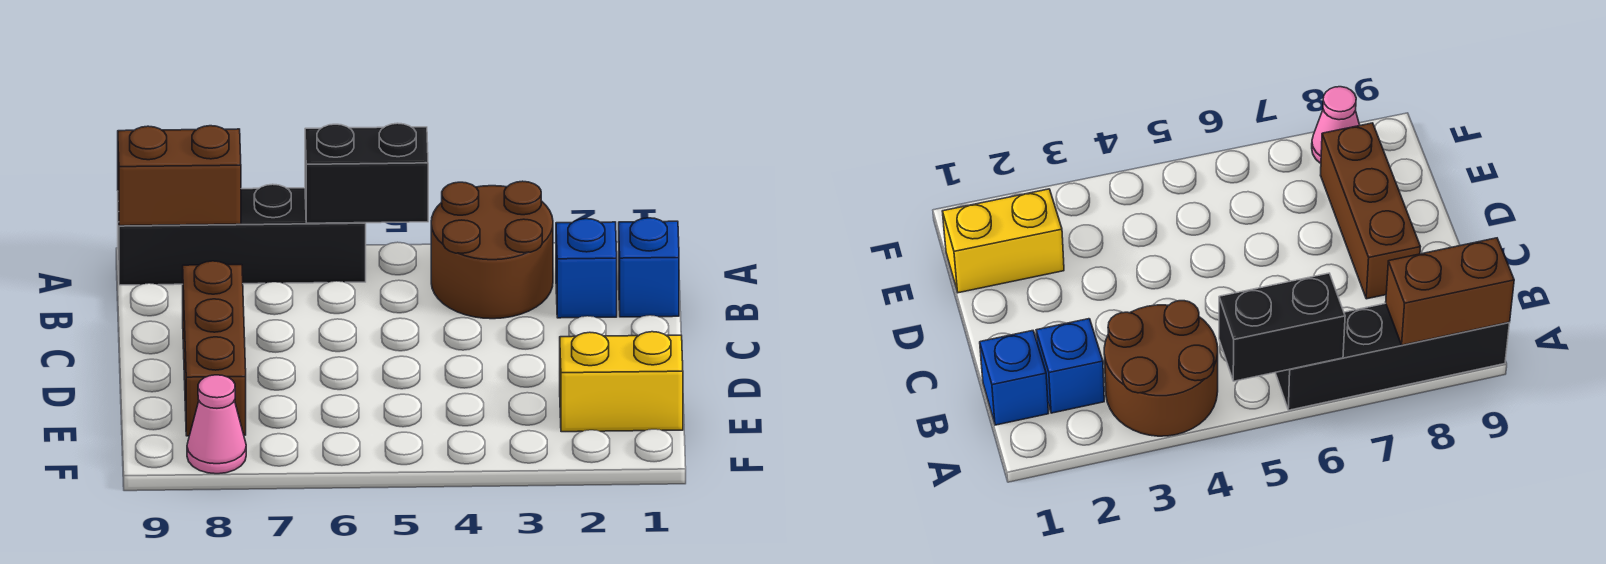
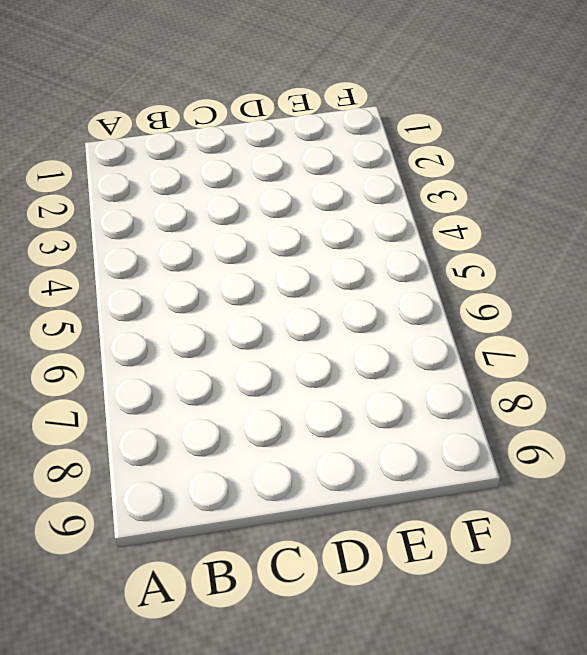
none -> brown 2x2 round brick [431,181,553,319]
none -> black 1x4 brick [118,184,366,285]

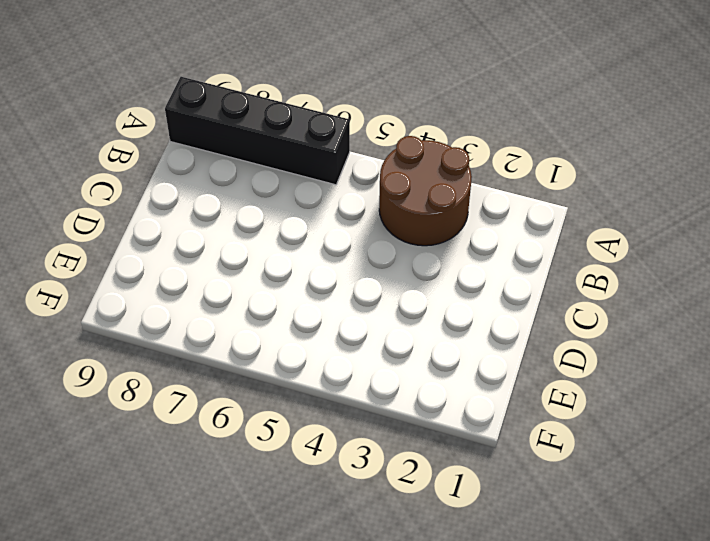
none -> blue 1x1 brick [619,218,679,317]
none -> blue 1x1 brick [556,219,617,318]

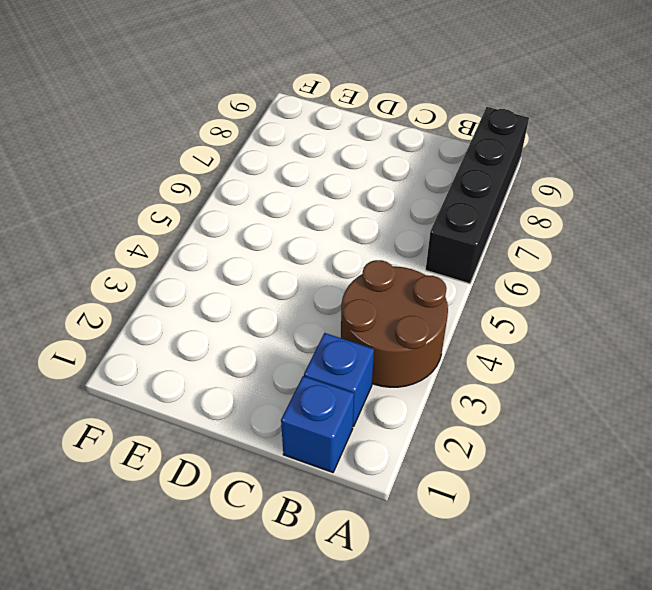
none -> brown 1x3 brick [183,261,246,436]
none -> yellow 1x2 brick [560,332,683,432]

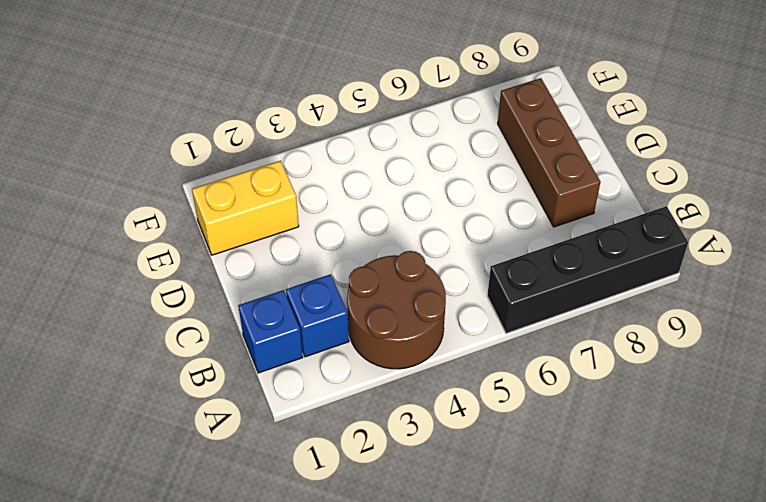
none -> pink 1x1 cone [187,375,246,474]
none -> black 1x2 brick [305,123,428,223]

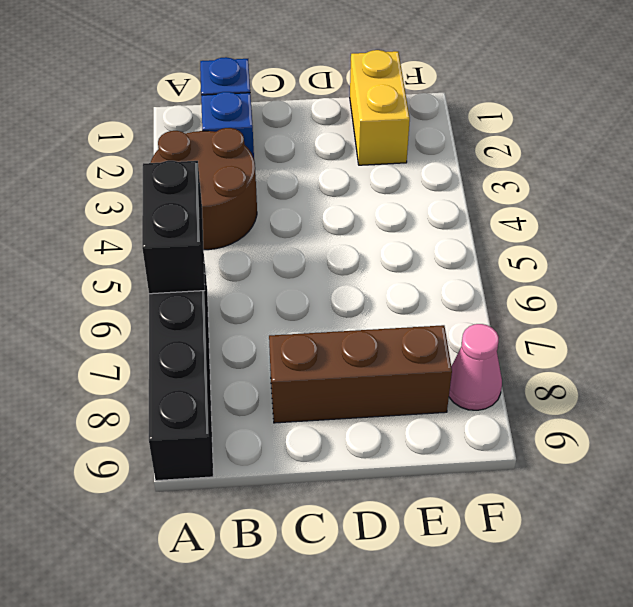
none -> brown 1x2 brick [118,126,241,226]

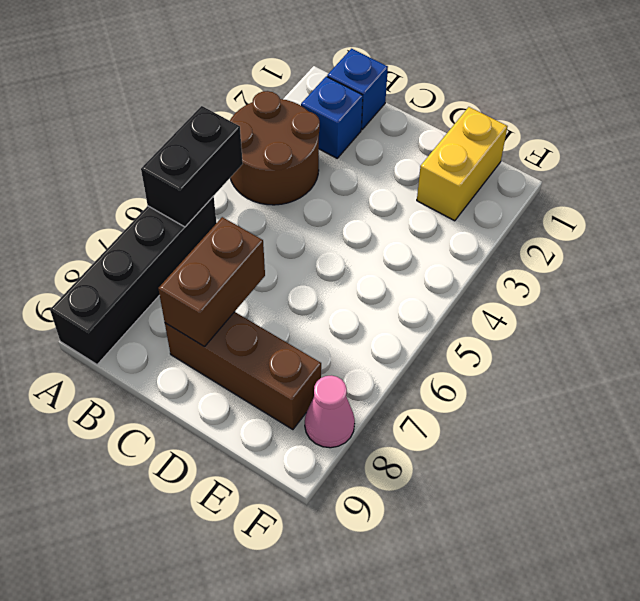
brown 1x2 brick [158,217,265,347] -> brown 1x2 brick moved to [118,126,241,226]

